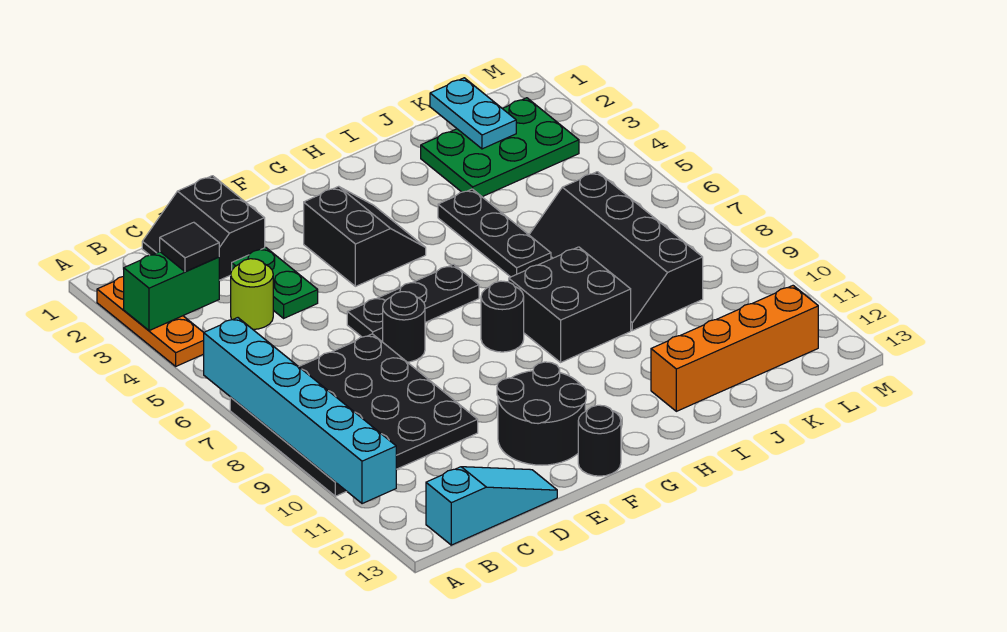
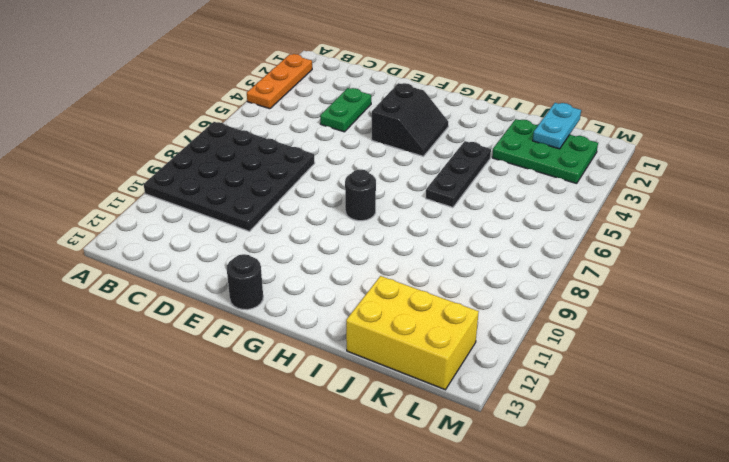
yellow 2x3 brick [346,276,479,390] -> orange 1x4 brick [651,286,818,411]
none -> cyan 1x3 slope [426,467,557,545]
none -> black 2x2 slope [142,176,265,280]
none -> lime 1x1 round brick [231,259,273,329]

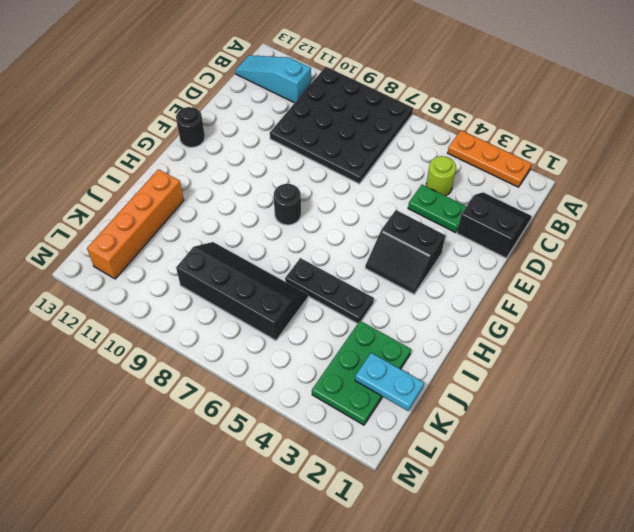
cyan 1x3 slope [235,55,311,103] -> cyan 1x3 slope turned to [426,467,557,545]
none -> black 1x3 plate [347,264,479,342]
none -> black 1x1 round brick [383,292,425,362]
none -> black 2x2 round brick [497,362,586,465]

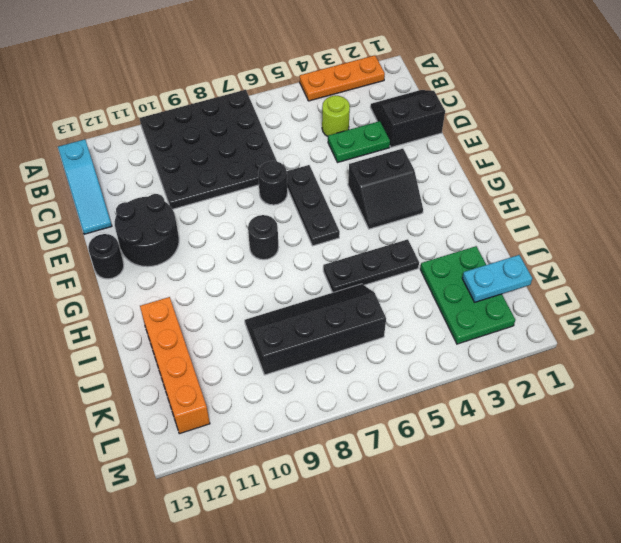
none -> black 2x2 brick [509,247,631,362]
none -> green 1x2 brick [124,252,219,331]
none -> cyan 1x6 brick [204,318,396,504]

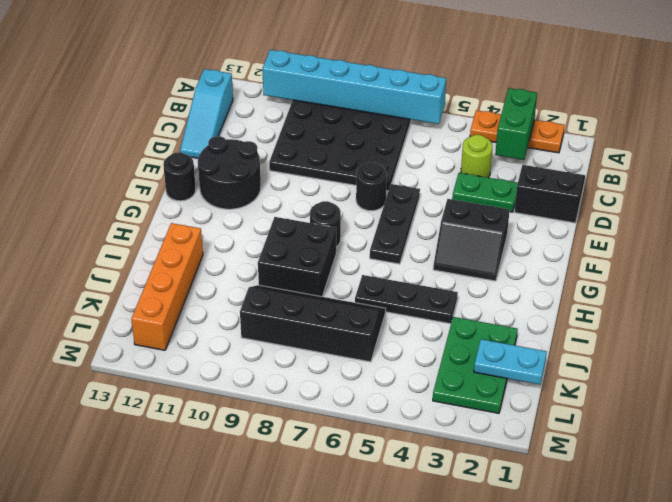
none -> black 1x1 tile [160,222,219,272]

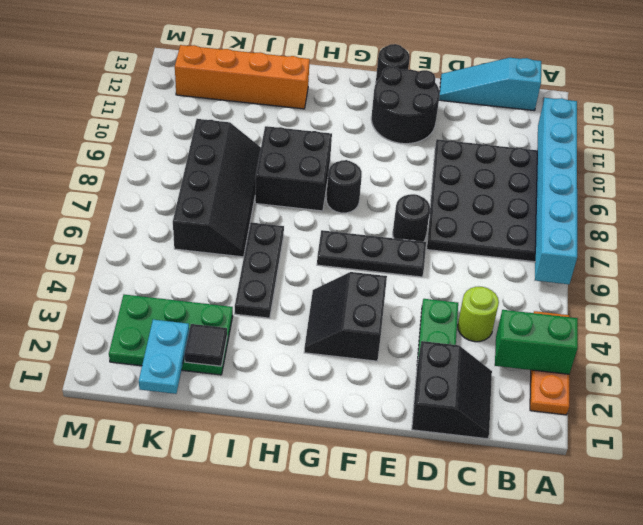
black 1x1 tile [185,324,227,366] -> black 1x1 tile moved to [160,222,219,272]

